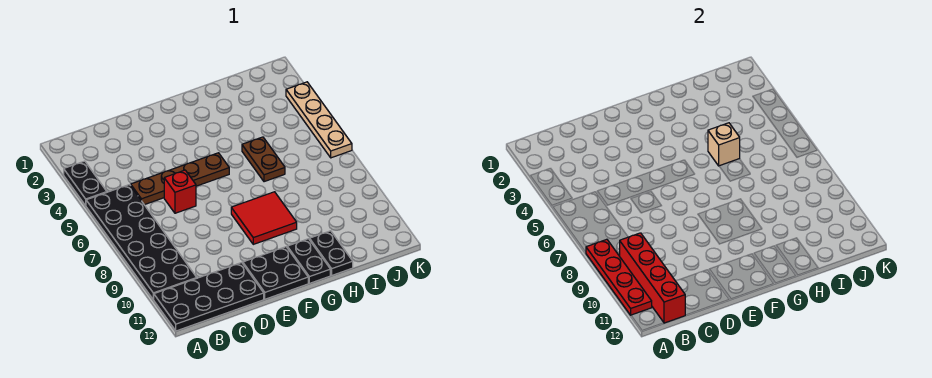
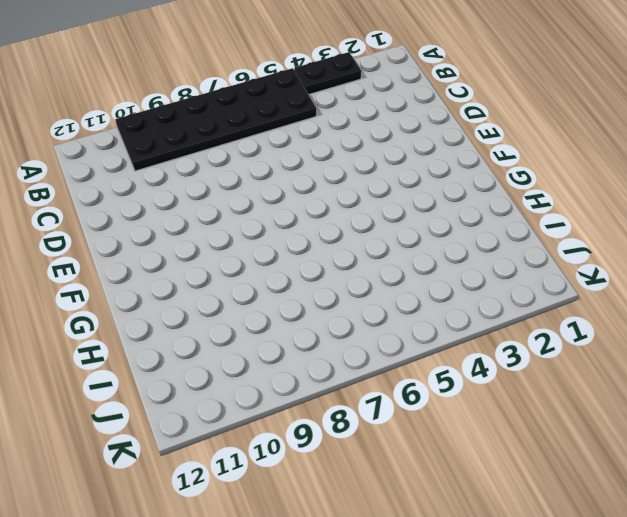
none -> black 2x4 plate [153,263,264,331]
none -> brown 1x4 plate [131,153,229,205]
none -> red 1x1 brick [164,170,196,213]

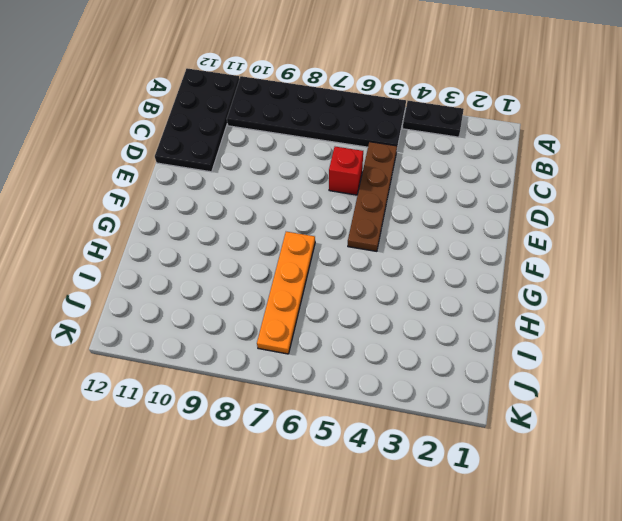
orange 1x4 plate [257,232,315,354] -> none
none -> black 2x2 plate [243,247,308,299]
none -> red 2x2 tile [231,192,297,244]
none -> black 1x2 plate [287,239,330,283]

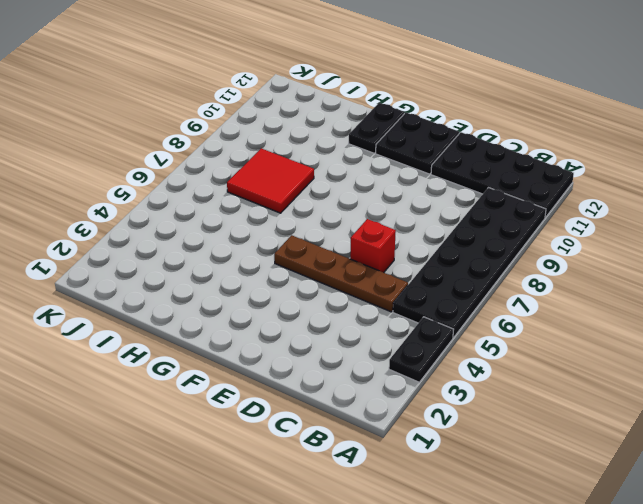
red 2x2 tile [227,148,314,213] -> red 2x2 tile moved to [231,192,297,244]
none -> brown 1x2 plate [242,137,285,182]
none -> black 1x2 plate [310,231,353,275]
none -> tan 1x4 plate [286,82,352,158]

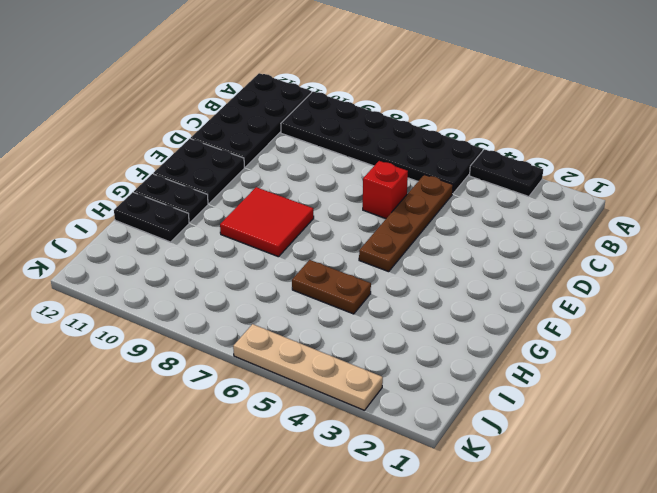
none -> red 1x4 plate [586,239,652,315]
none -> red 1x4 brick [620,233,685,323]
none -> tan 1x1 brick [708,123,740,166]

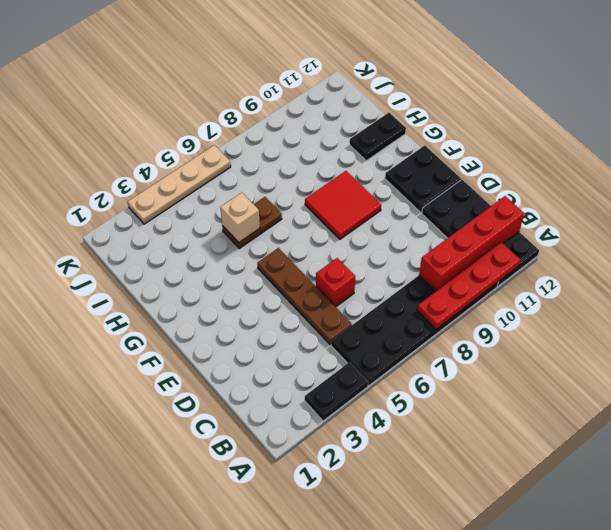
none -> black 1x2 plate [287,239,330,283]

